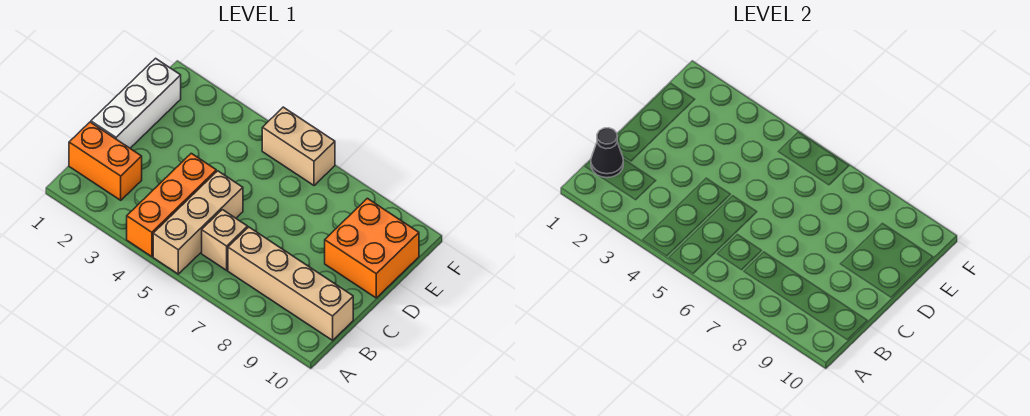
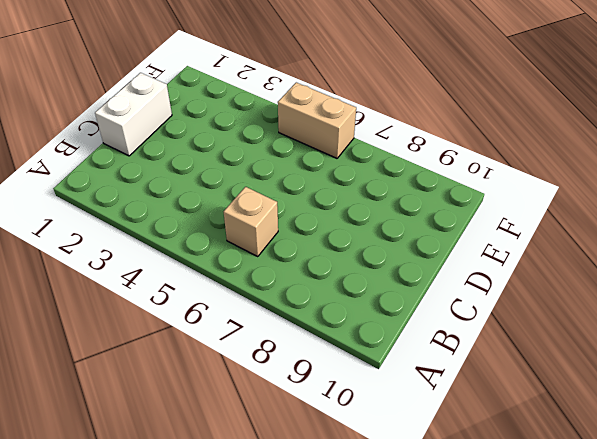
white 1x2 brick [95,73,172,156] -> white 1x3 brick [91,58,181,148]
none -> orange 1x3 brick [127,153,216,257]
none -> tan 1x3 brick [153,171,243,274]

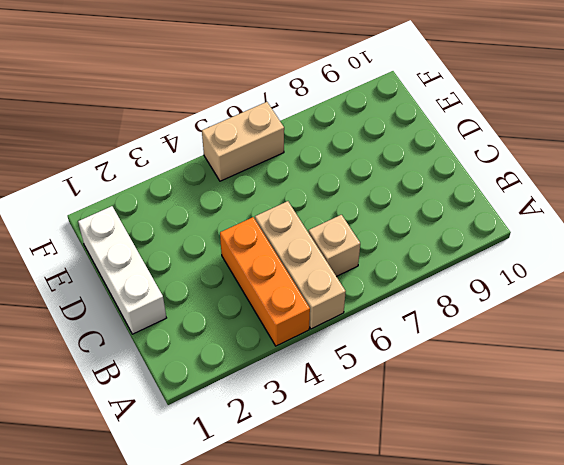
none -> orange 1x2 brick [69,122,142,200]
none -> tan 1x4 brick [228,227,353,340]

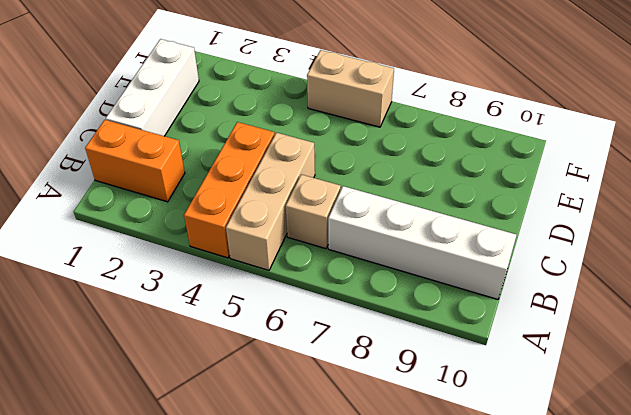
white 1x4 brick [328,186,516,299] -> tan 1x4 brick [228,227,353,340]
none -> orange 2x2 brick [325,198,419,298]
none -> black 1x1 cone [591,128,623,178]

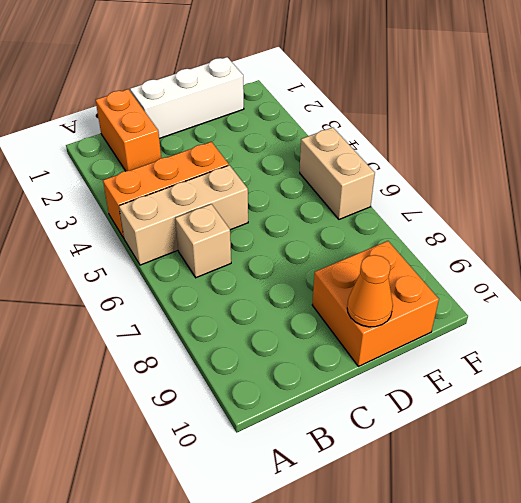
orange 1x1 cone [347,255,393,327] -> none
none -> tan 1x4 brick [228,227,353,340]
none -> black 1x1 cone [591,128,623,178]

